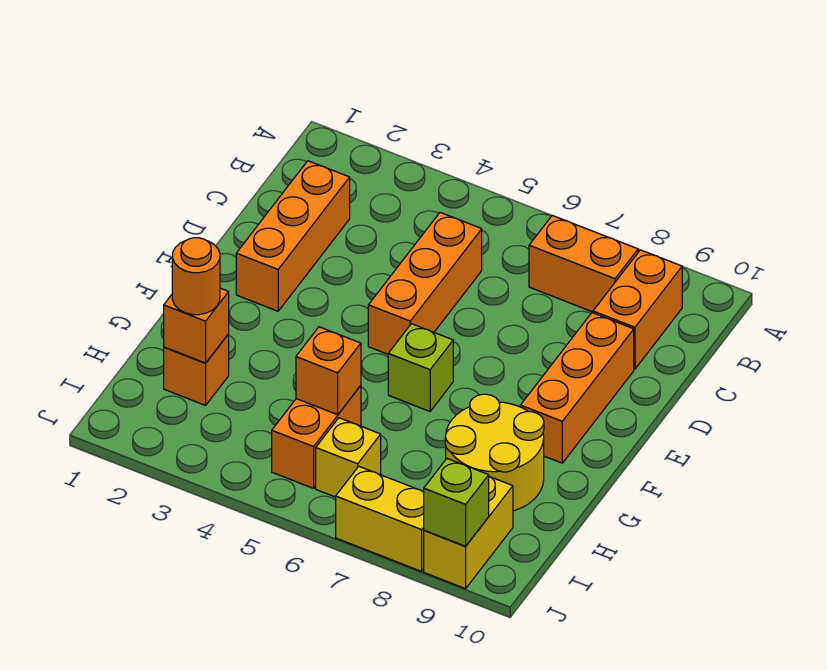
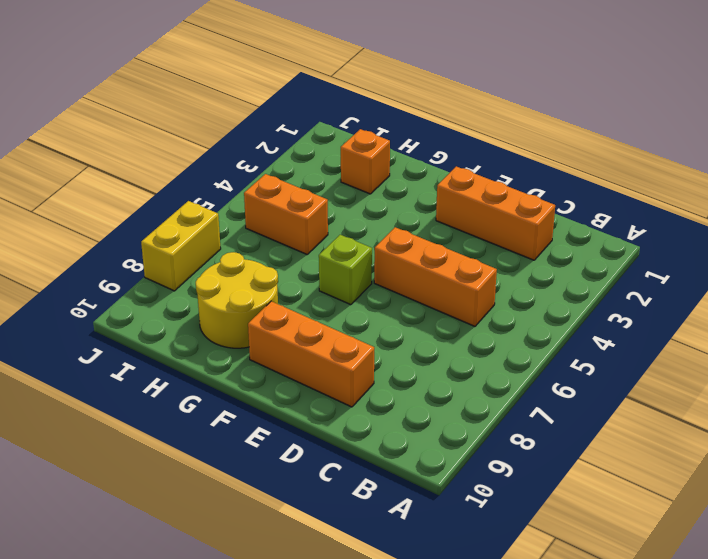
none -> orange 1x2 brick [529,215,638,312]
none -> orange 1x2 brick [593,250,682,369]
none -> yellow 1x1 brick [316,418,381,497]

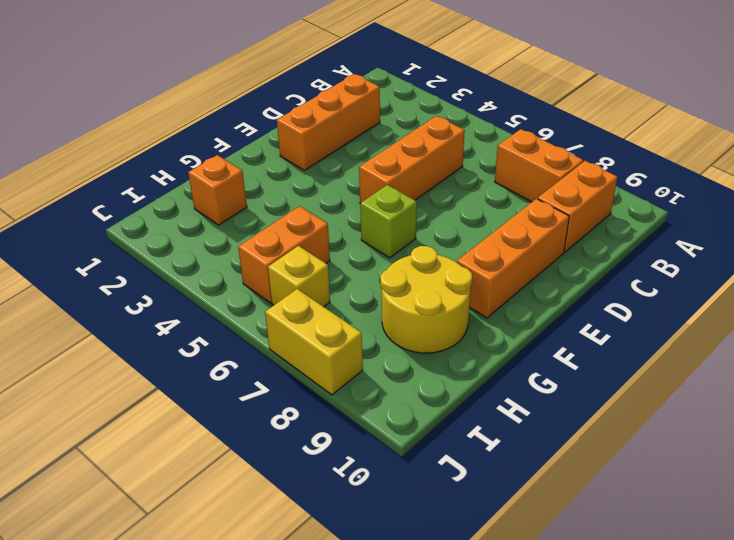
none -> yellow 1x2 brick [424,477,513,589]
none -> orange 1x1 brick [164,288,229,363]
none -> orange 1x1 brick [296,327,361,415]

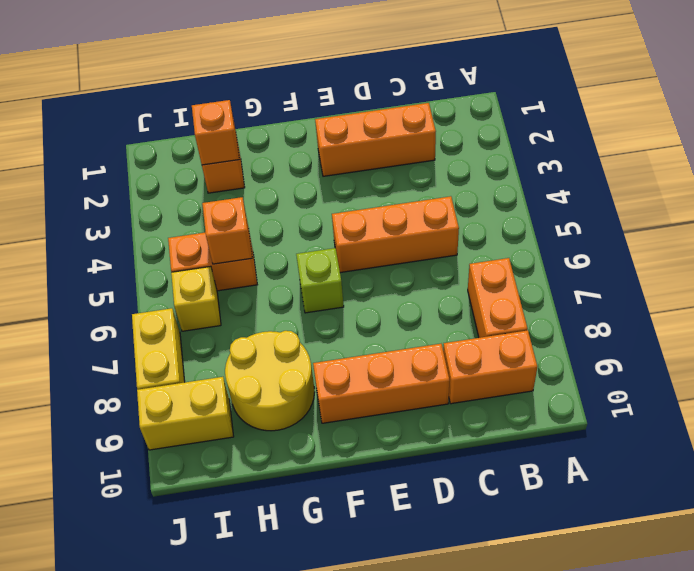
none -> lime 1x1 brick [424,459,489,546]
none -> orange 1x1 round brick [172,238,220,315]

